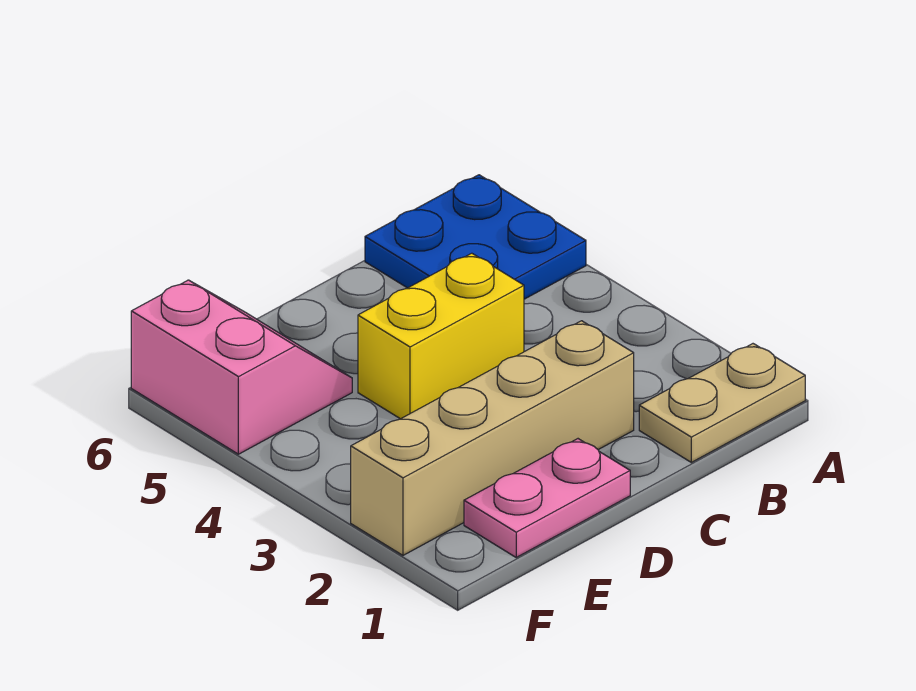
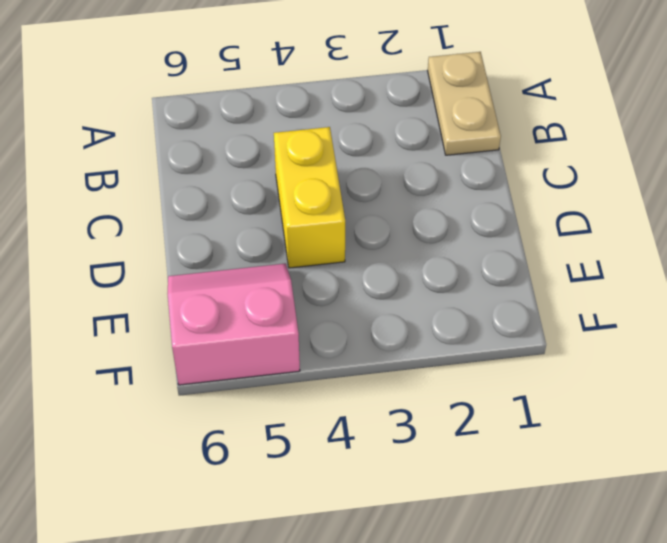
none -> blue 2x2 plate [365,175,586,299]
none -> tan 1x4 brick [351,321,634,555]

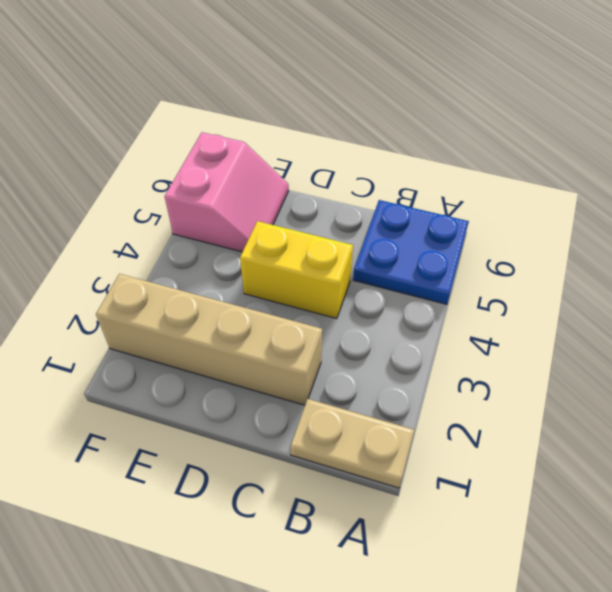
none -> pink 1x2 plate [464,439,630,557]

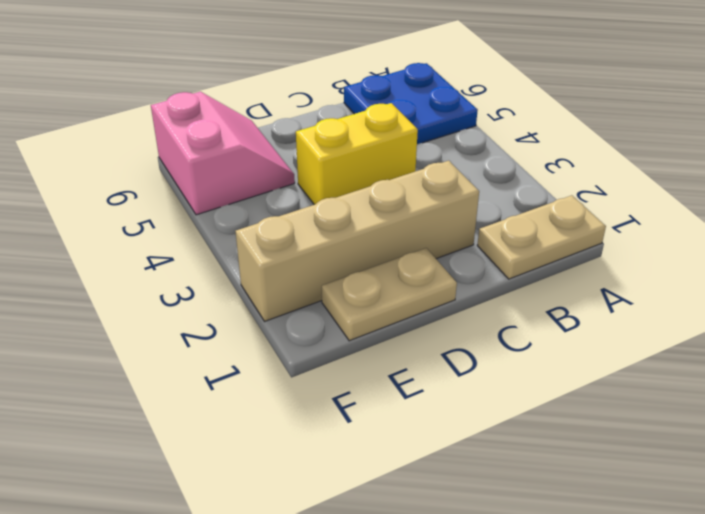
tan 1x2 plate [322,248,457,341] -> pink 1x2 plate [464,439,630,557]

